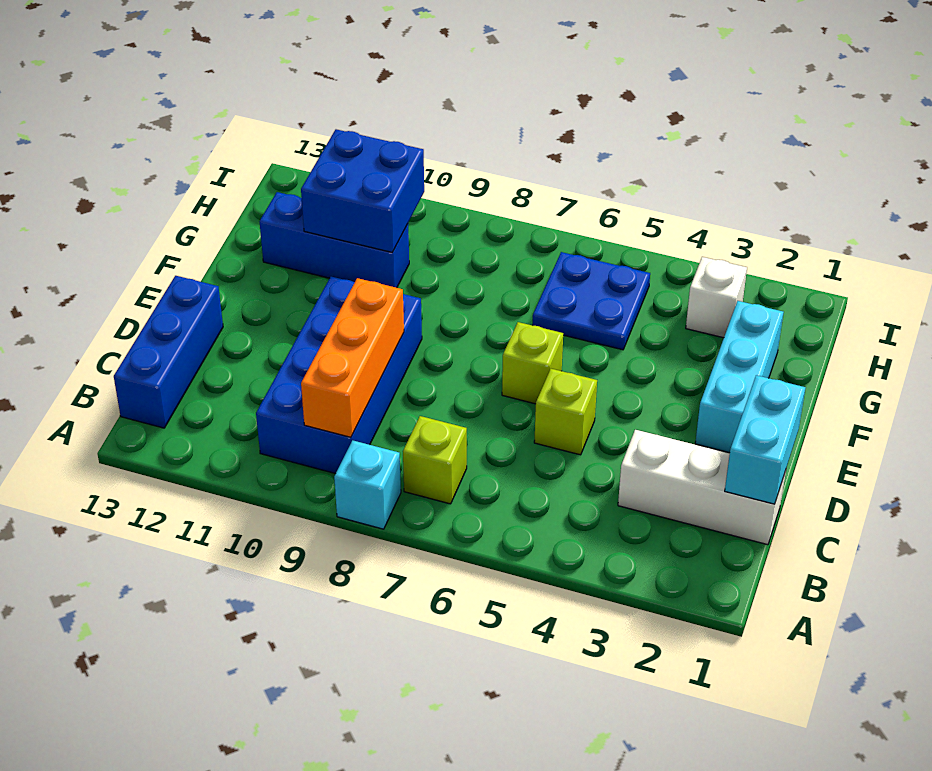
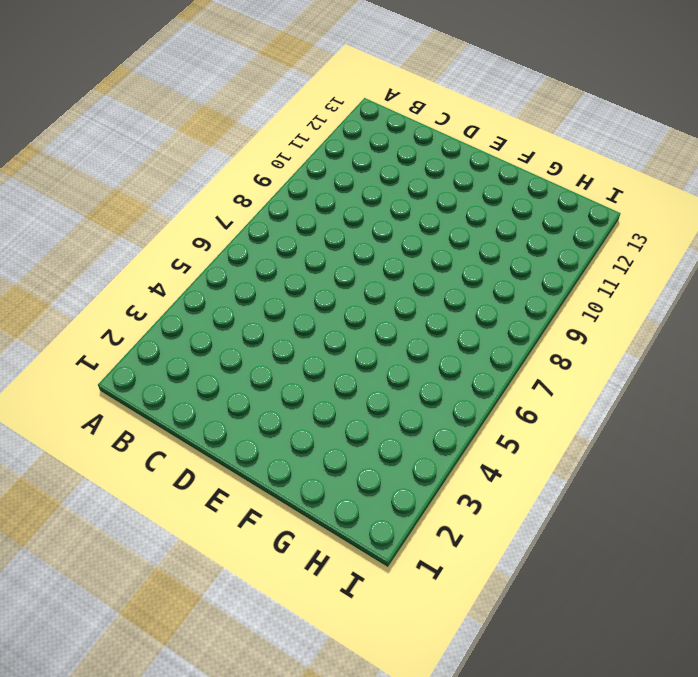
none -> cyan 1x1 brick [334,440,401,529]
none -> lime 1x1 brick [403,416,467,504]
none -> blue 2x4 brick [256,277,422,474]

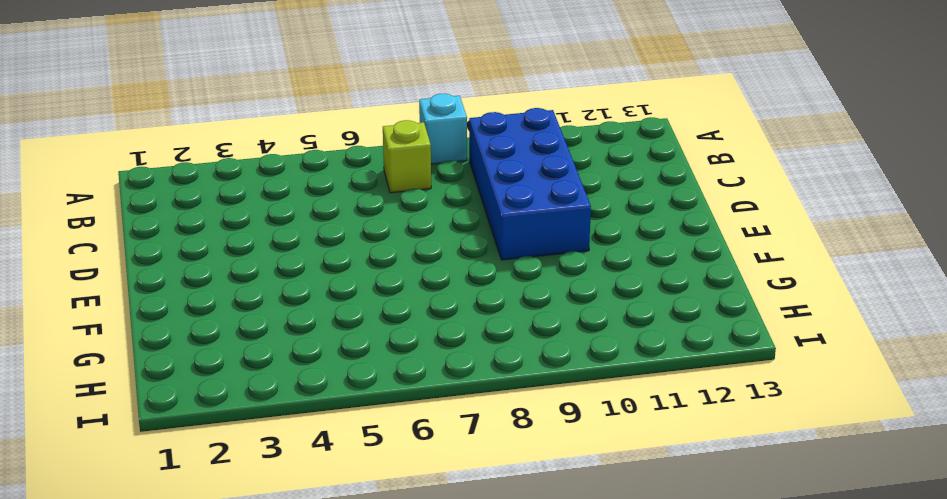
none -> blue 1x3 brick [114,276,223,428]
none -> white 1x3 brick [618,430,786,545]
none -> lime 1x1 brick [534,369,597,455]

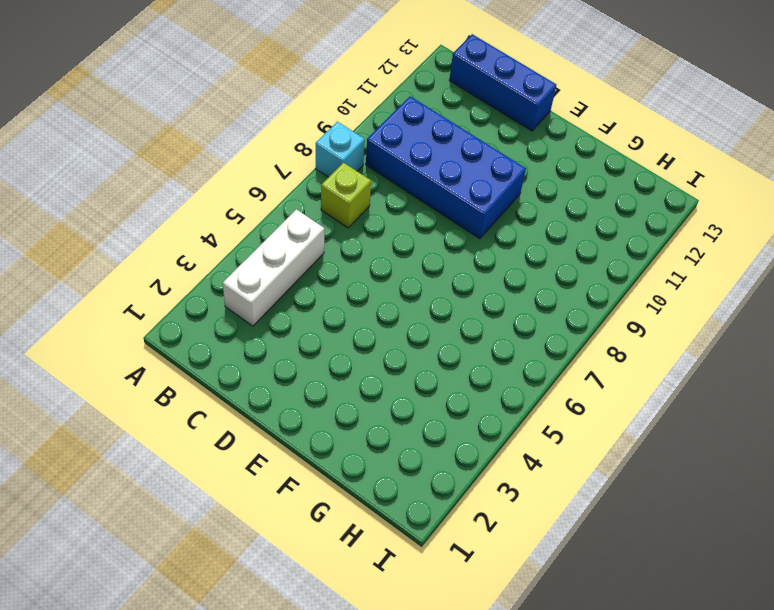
white 1x3 brick [223,209,324,326] -> white 1x3 brick moved to [618,430,786,545]
none -> lime 1x1 brick [534,369,597,455]
none -> cyan 1x3 brick [695,301,784,453]
none -> lime 1x1 brick [502,322,563,404]

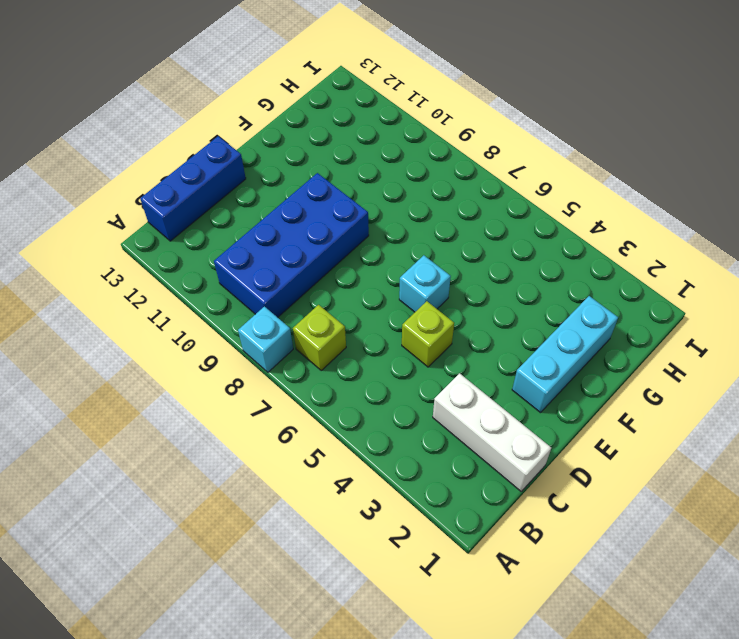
cyan 1x1 brick [399,255,451,312] -> lime 1x1 brick [502,322,563,404]
none -> blue 2x2 plate [533,252,650,350]
none -> blue 1x3 brick [259,192,409,288]
none -> white 1x1 brick [686,257,747,338]

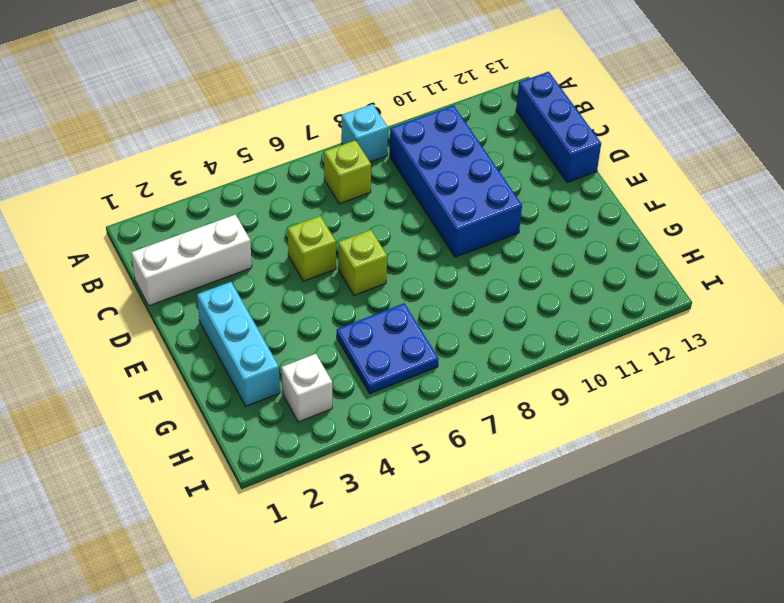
none -> blue 1x3 brick [259,192,409,288]
none -> orange 1x3 brick [301,278,404,437]
none -> cyan 1x2 brick [725,375,806,504]

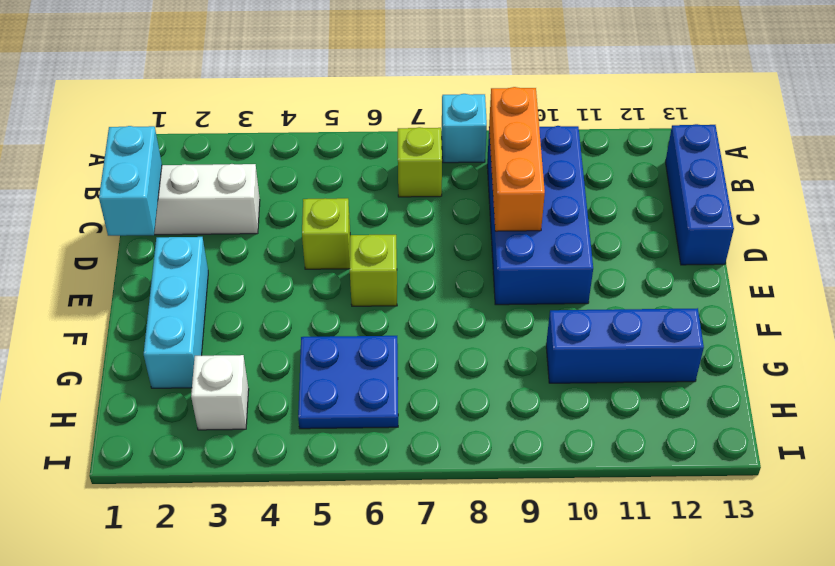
none -> blue 2x2 brick [301,129,424,252]

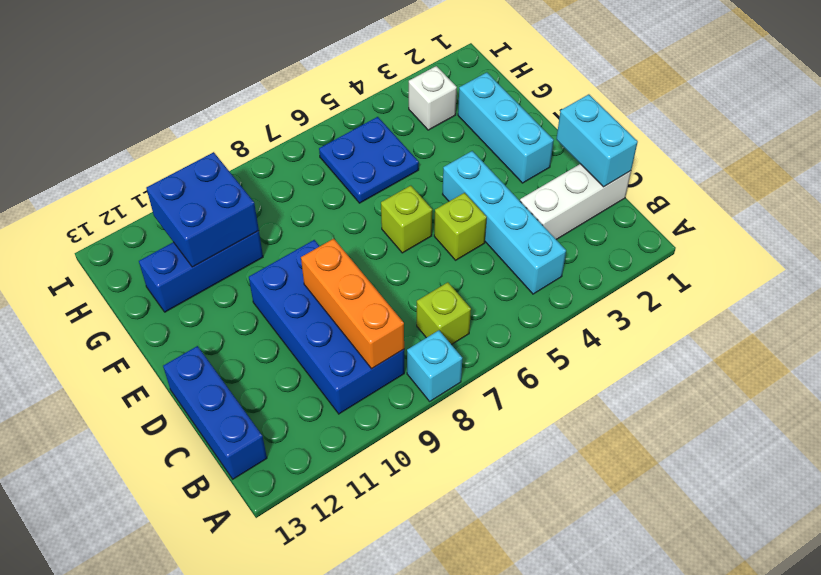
cyan 1x4 brick [443,151,566,294] -> none

